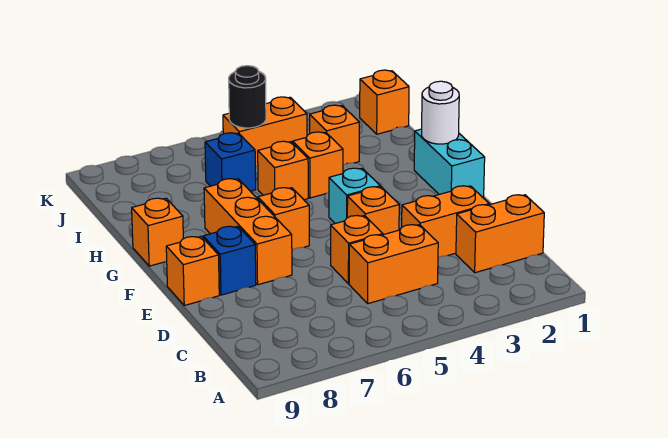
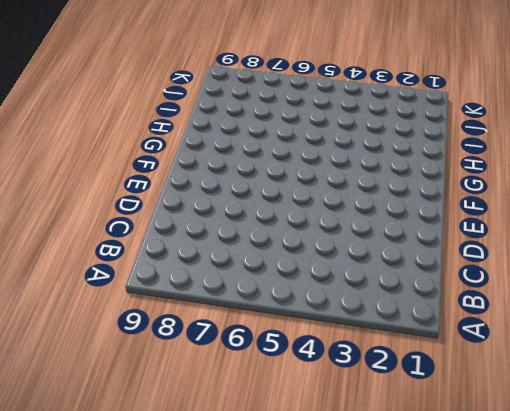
none -> orange 1x2 brick [456,195,544,273]
none -> orange 1x2 brick [349,225,438,304]
none -> orange 1x2 brick [402,186,489,258]

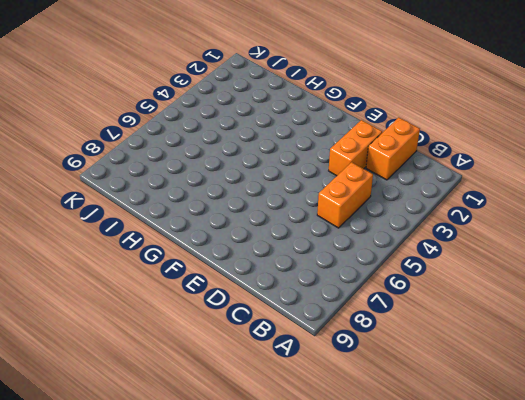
none -> orange 1x1 brick [331,215,383,284]
none -> orange 1x1 brick [347,187,399,235]
none -> orange 1x3 brick [204,179,292,285]

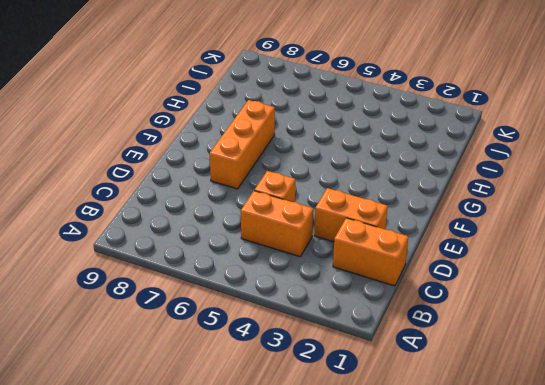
none -> orange 1x1 brick [347,187,399,235]
none -> blue 1x1 brick [203,226,256,295]
none -> orange 1x1 brick [166,236,219,305]

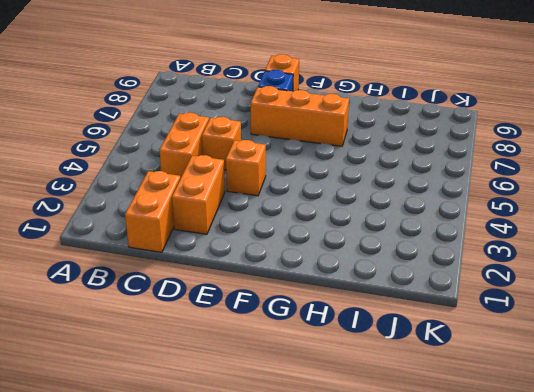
none -> cyan 1x2 brick [414,129,485,197]
none -> cyan 1x1 brick [329,168,380,223]
none -> orange 1x1 brick [258,188,309,250]

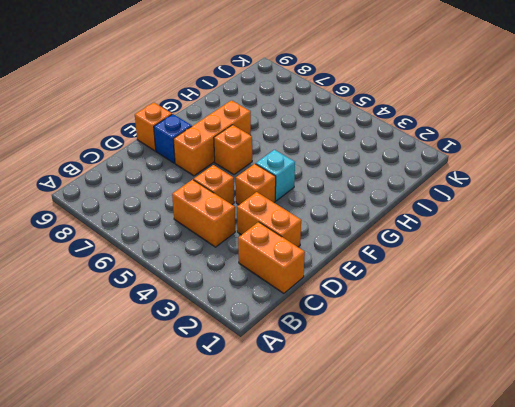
none -> cyan 1x2 brick [414,129,485,197]
none -> orange 1x1 brick [132,198,183,266]
none -> orange 1x1 brick [293,132,343,198]

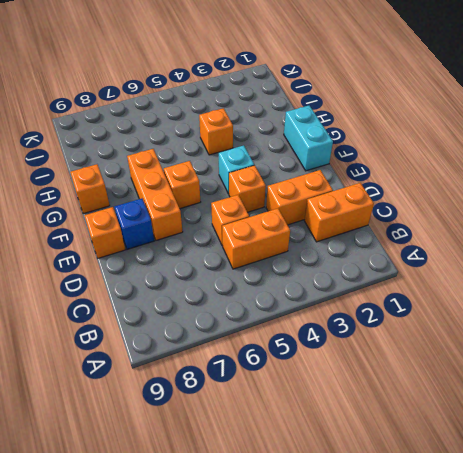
none -> orange 1x1 brick [258,141,308,200]
none -> orange 1x1 brick [310,105,359,165]
none -> blue 1x1 brick [205,133,256,191]

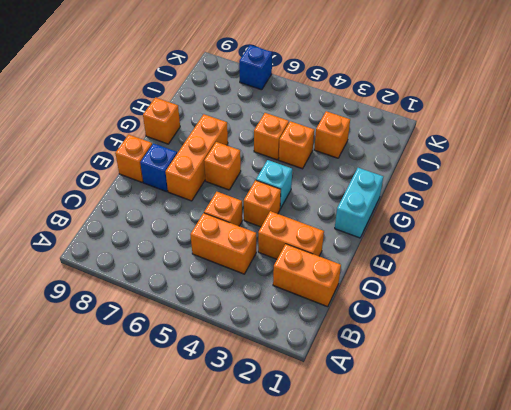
blue 1x1 brick [239,45,272,90] -> blue 1x1 brick moved to [205,133,256,191]
none -> orange 1x1 brick [360,70,409,134]
none -> orange 1x2 brick [223,97,307,167]
none -> white 1x1 round brick [422,81,459,144]

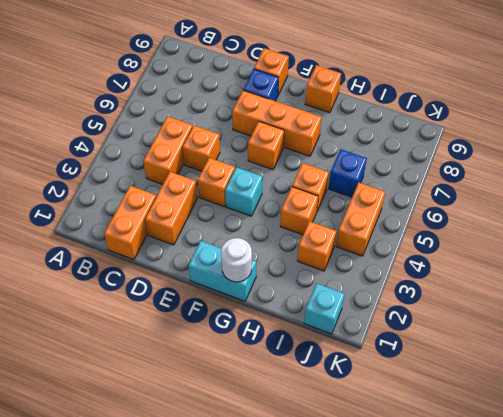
cyan 1x1 brick [304,284,345,334] -> orange 1x1 brick [360,70,409,134]
none -> black 1x1 round brick [229,66,266,128]

